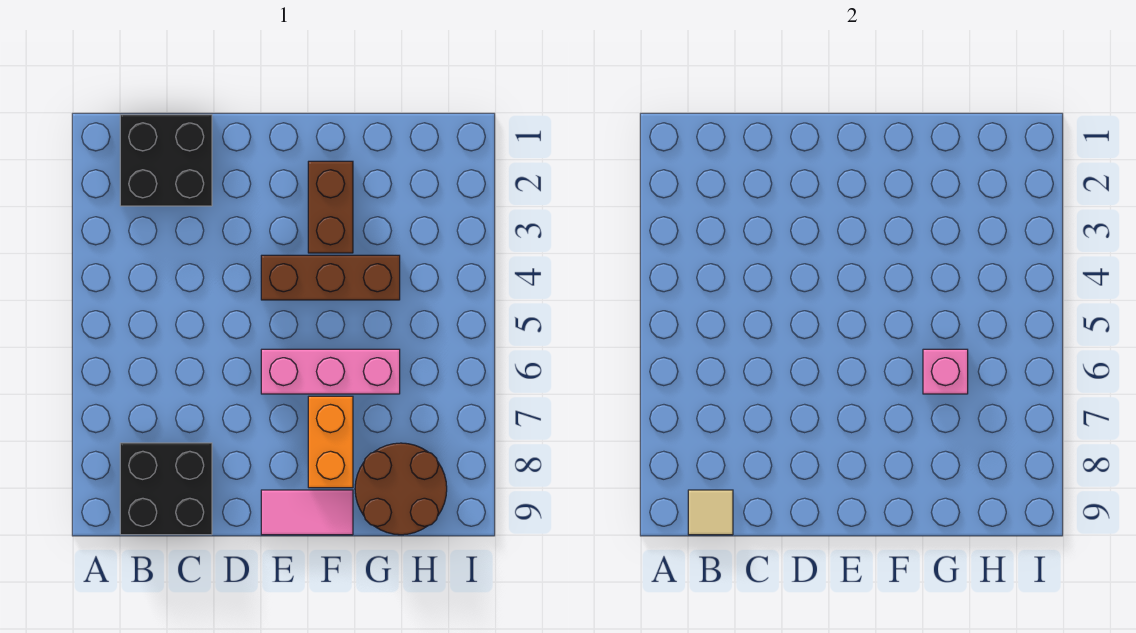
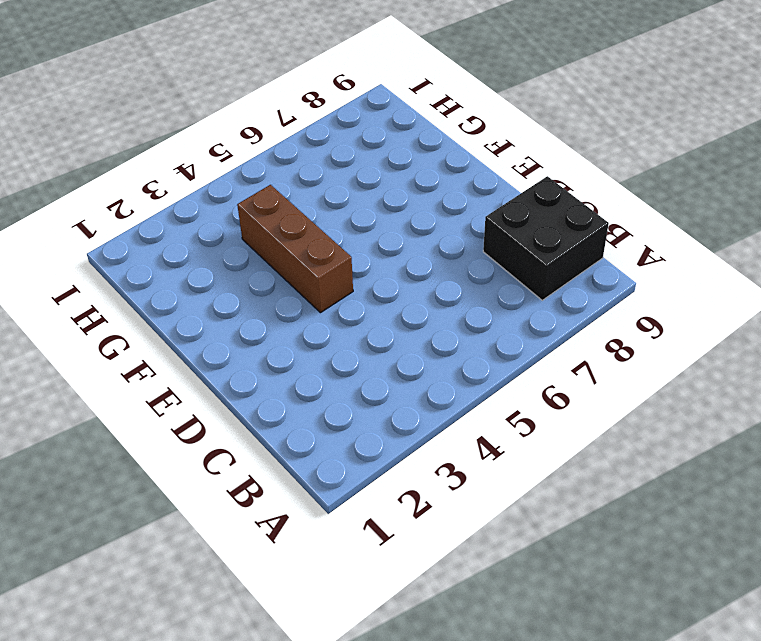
none -> black 2x2 brick [120,115,212,206]
none -> pink 1x3 brick [261,349,400,394]

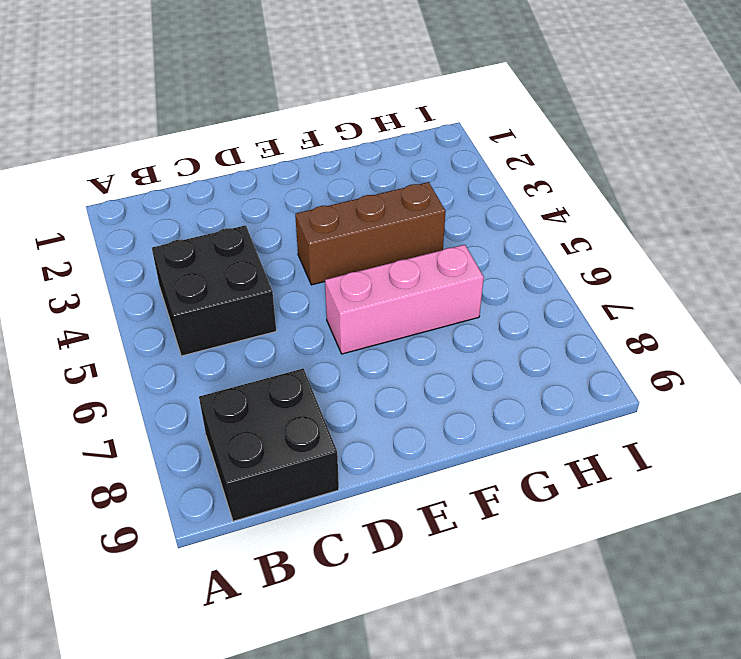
black 2x2 brick [152,225,276,356] -> black 2x2 brick moved to [120,115,212,206]
none -> pink 1x2 tile [261,490,353,535]
none -> brown 1x2 brick [308,161,353,253]

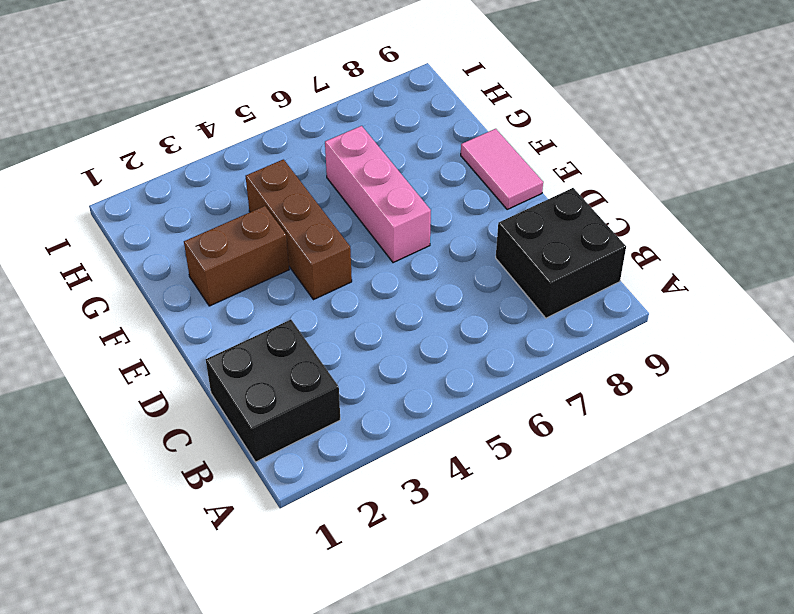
none -> orange 1x2 brick [308,396,353,488]
none -> brown 2x2 round brick [355,443,447,535]

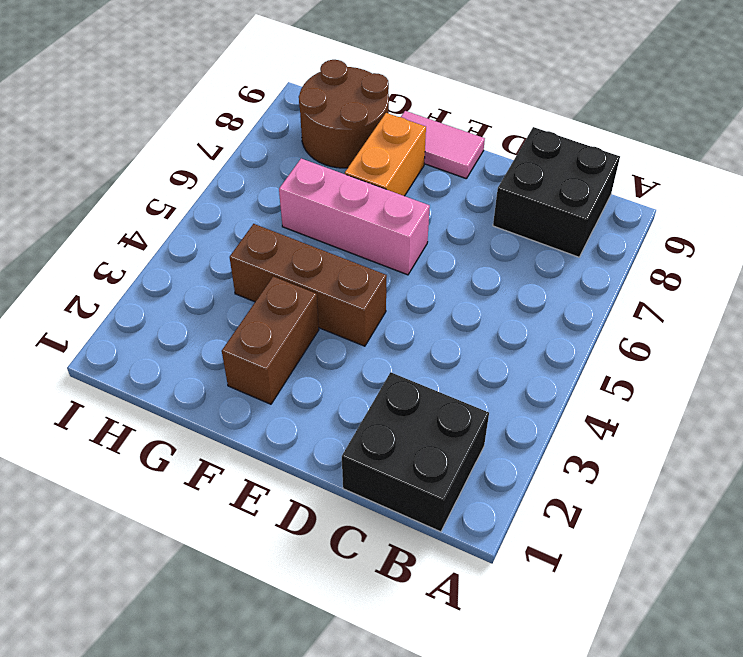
none -> tan 1x1 tile [688,490,733,535]
none -> pink 1x1 brick [923,349,968,394]

